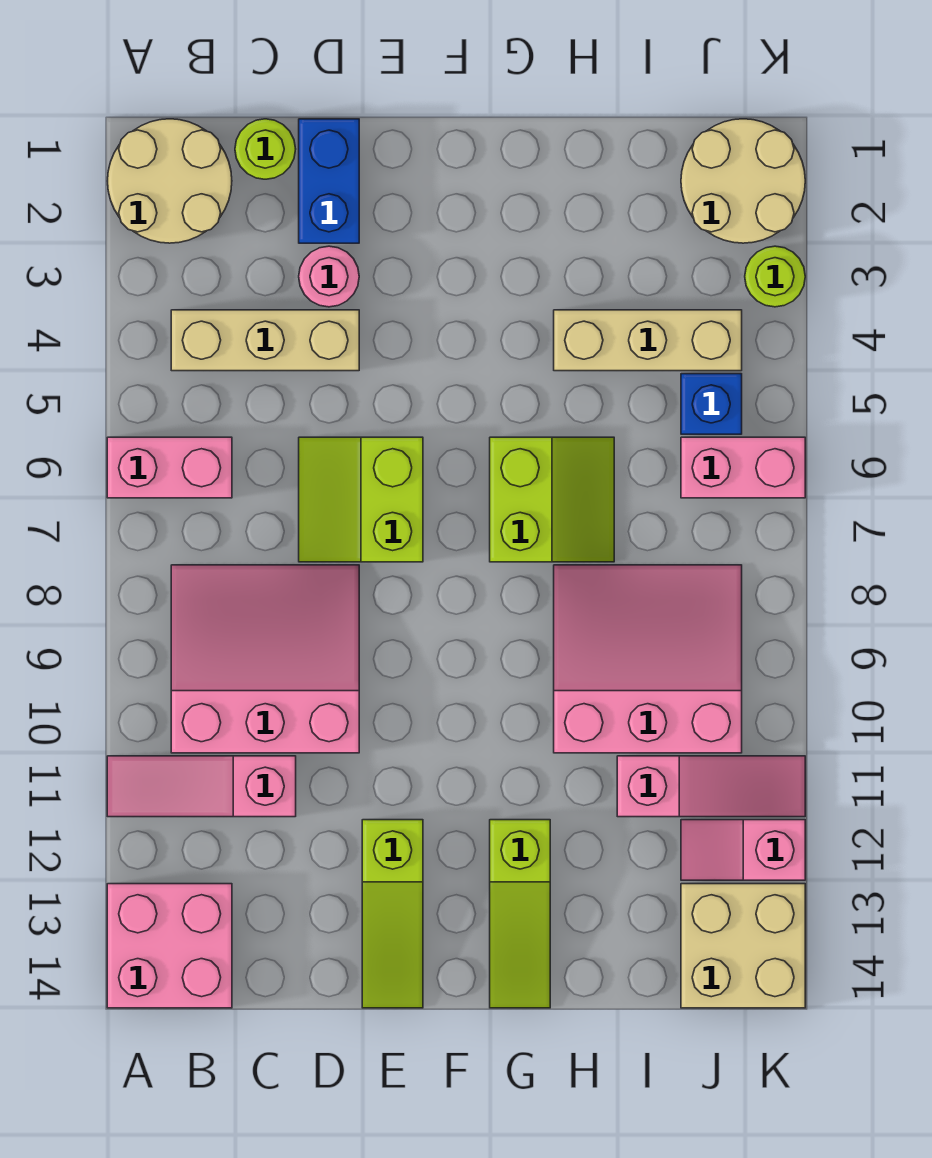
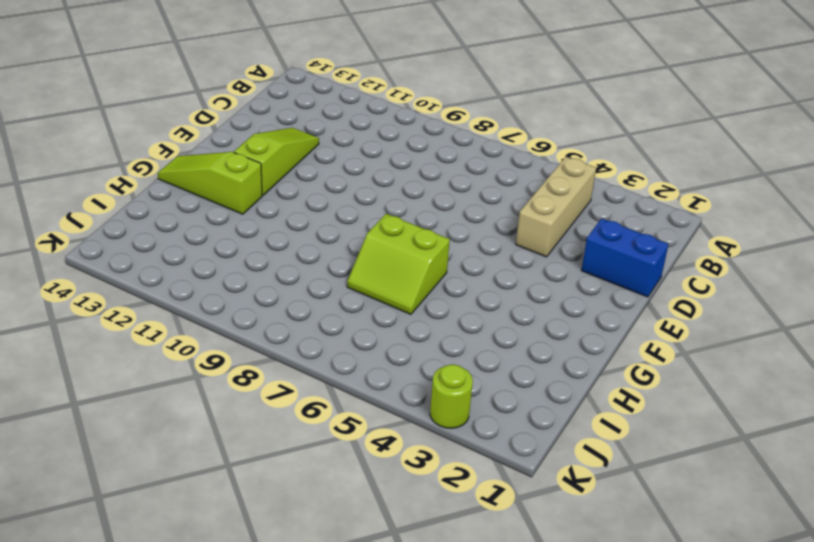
lime 1x3 slope [234,128,319,196] -> lime 1x3 slope turned to [362,820,423,1008]
none -> tan 2x2 round brick [108,119,232,243]
none -> pink 1x2 brick [107,437,232,498]
none -> pink 1x3 slope [107,756,296,817]

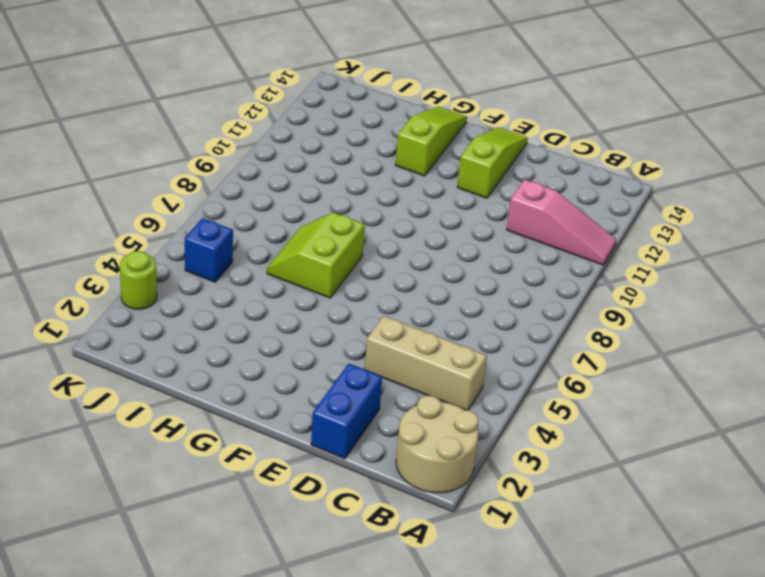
none -> pink 1x2 brick [107,437,232,498]
none -> pink 2x2 brick [107,884,232,1008]
none -> pink 3x3 slope [171,565,359,753]

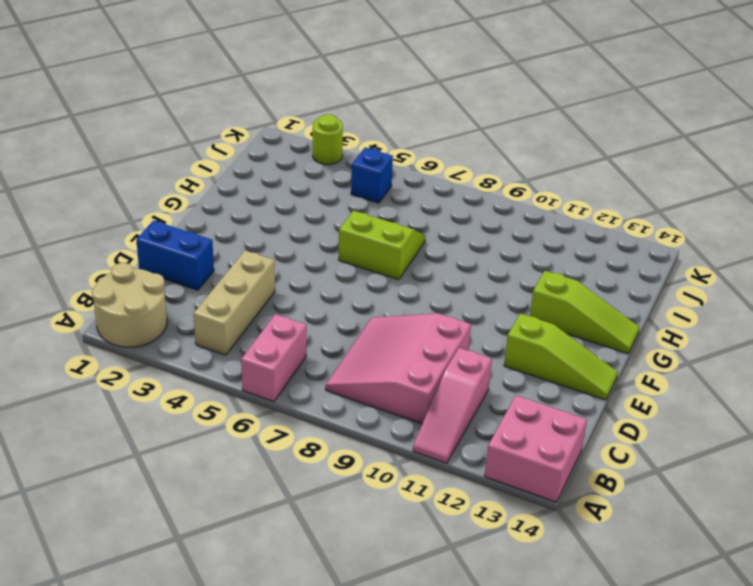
none -> lime 1x1 round brick [235,119,296,179]
none -> pink 1x1 round brick [299,246,359,307]
none -> lime 2x2 slope [299,437,423,562]

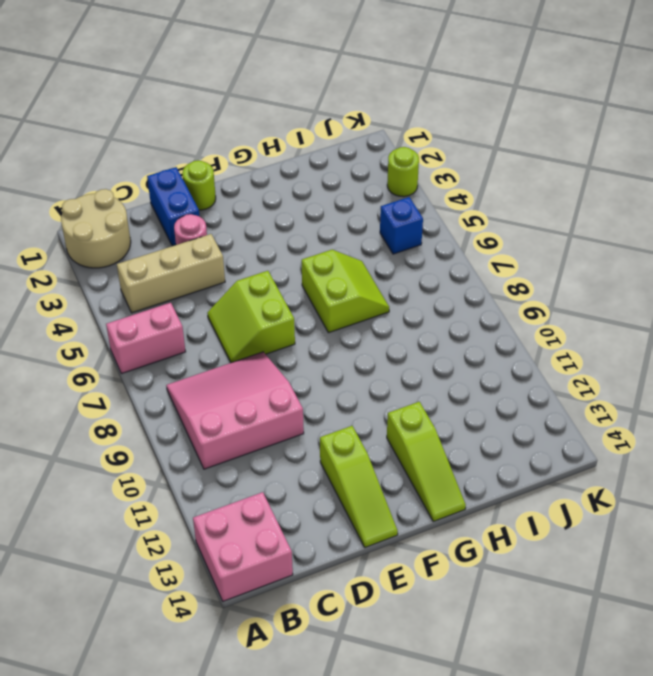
lime 1x1 round brick [182,160,216,210] -> lime 1x1 round brick moved to [235,119,296,179]
none -> pink 1x3 slope [107,756,296,817]
none -> tan 1x3 brick [554,310,742,371]
none -> pink 3x3 slope [554,565,742,753]

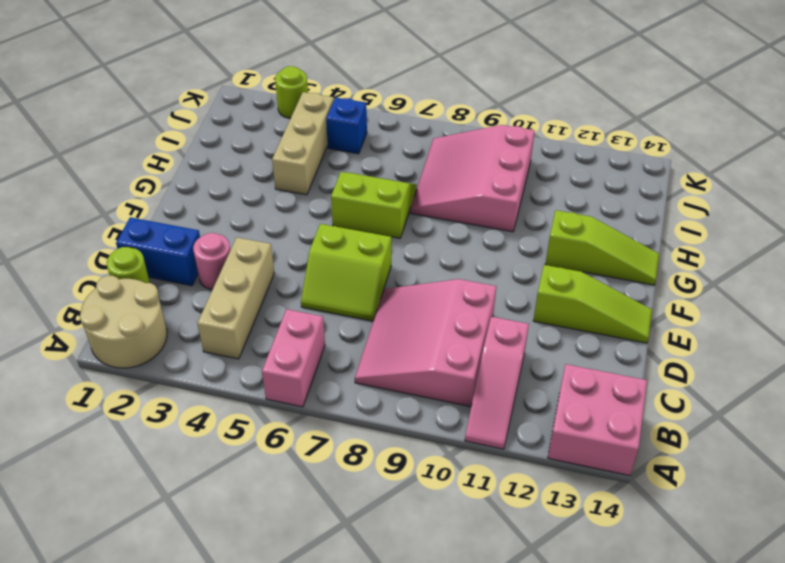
none -> pink 1x3 slope [617,756,805,817]
none -> tan 2x2 round brick [681,119,805,243]
none -> pink 1x2 brick [681,437,805,498]

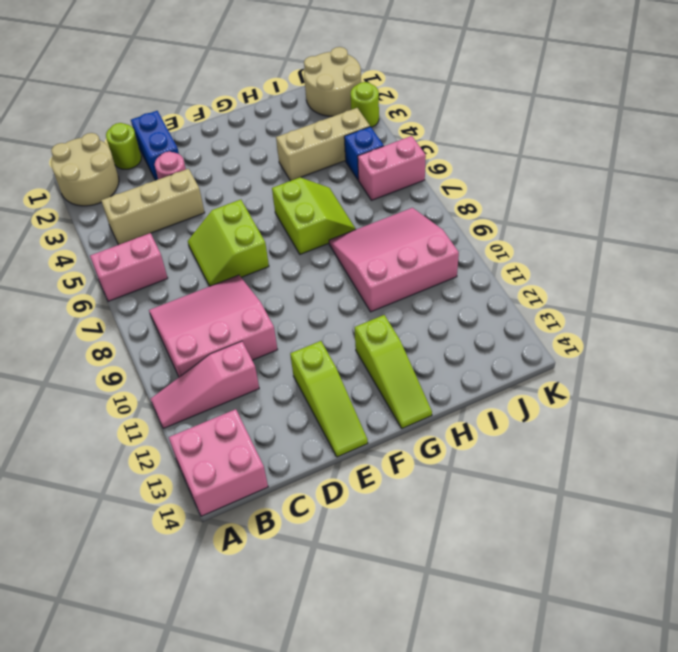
none -> pink 1x3 slope [617,756,805,817]
none -> pink 1x2 slope [681,820,805,880]
none -> tan 2x2 brick [681,884,805,1008]

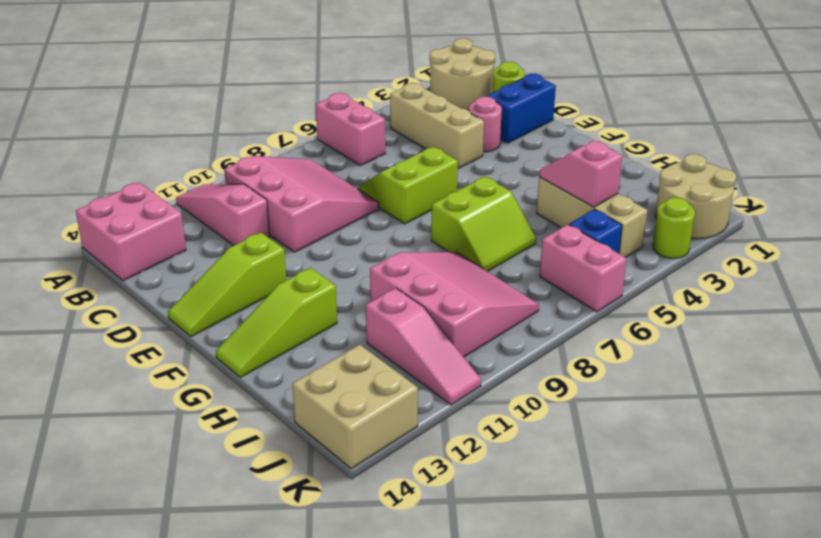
pink 1x2 slope [539,140,622,207] -> pink 1x2 slope moved to [681,820,805,880]

